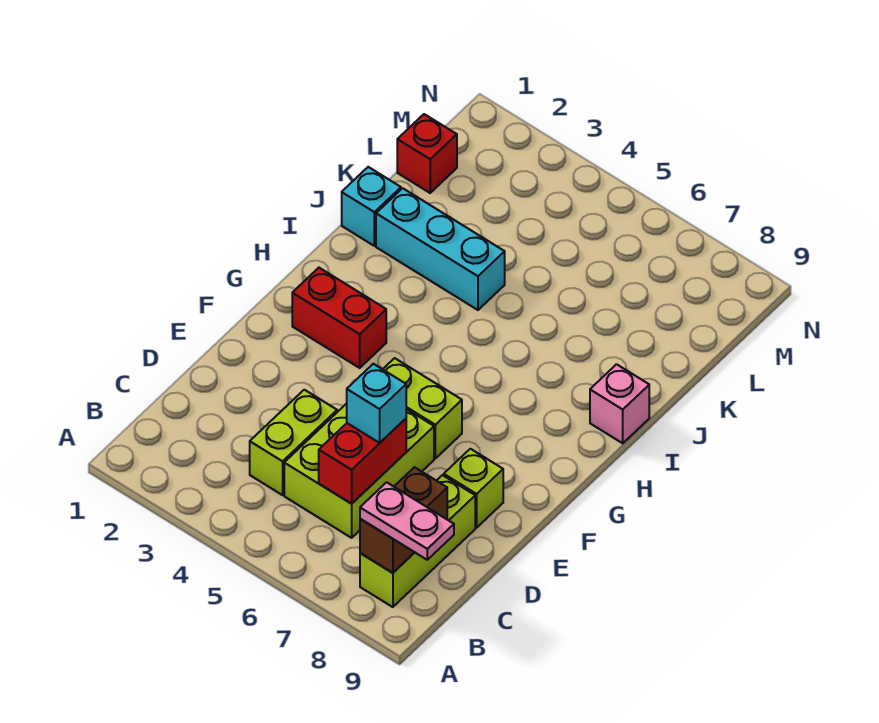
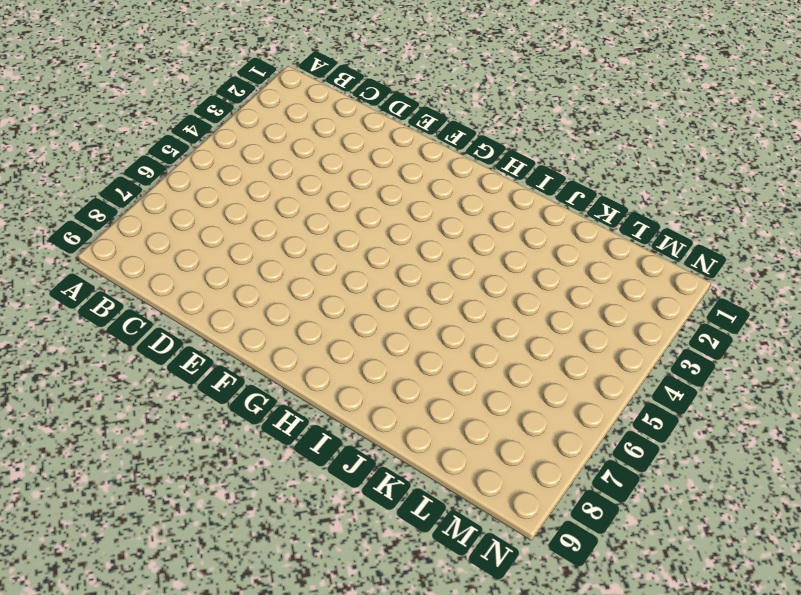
none -> lime 1x3 brick [360,475,475,607]
none -> lime 1x2 brick [250,390,337,495]
none -> lime 2x3 brick [284,404,434,538]

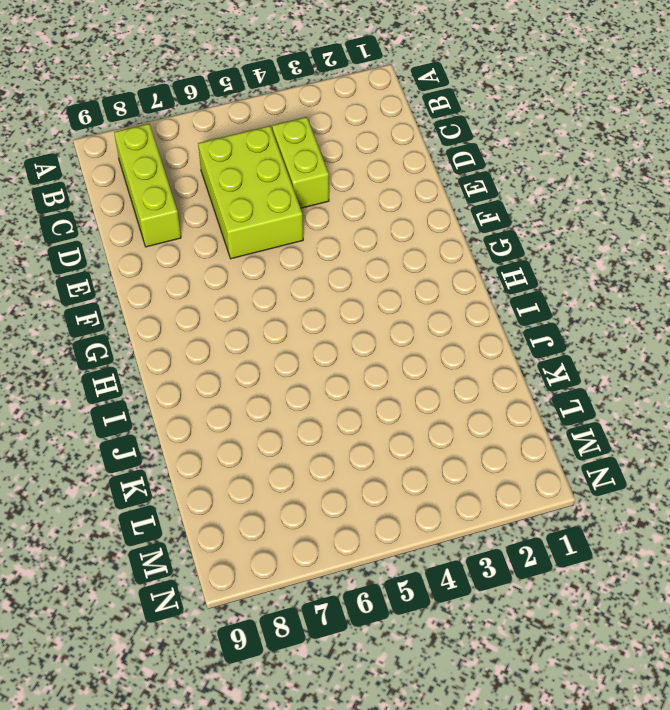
none -> lime 1x1 brick [444,449,503,528]
none -> lime 1x2 brick [383,358,462,458]
none -> red 1x2 brick [292,268,386,368]

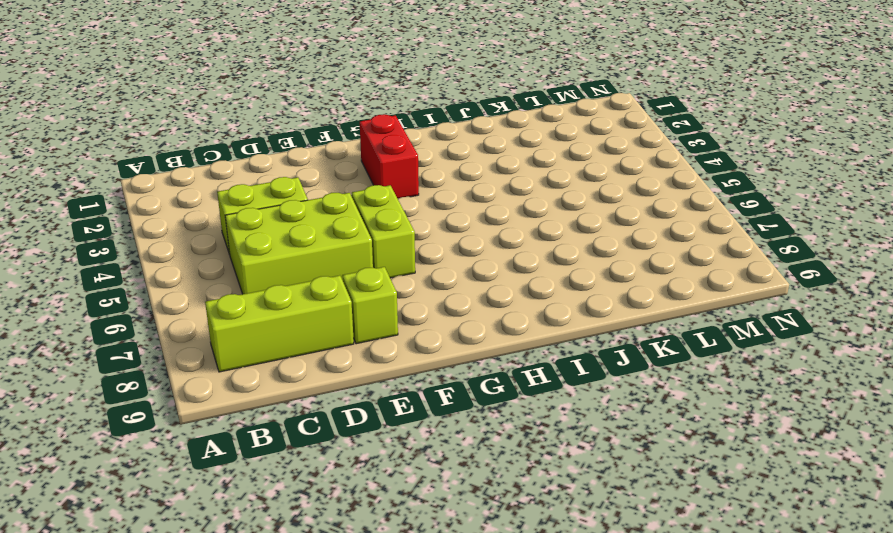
none -> pink 1x1 brick [590,364,649,443]
none -> cyan 1x1 brick [342,167,401,246]
none -> cyan 1x3 brick [376,188,505,310]

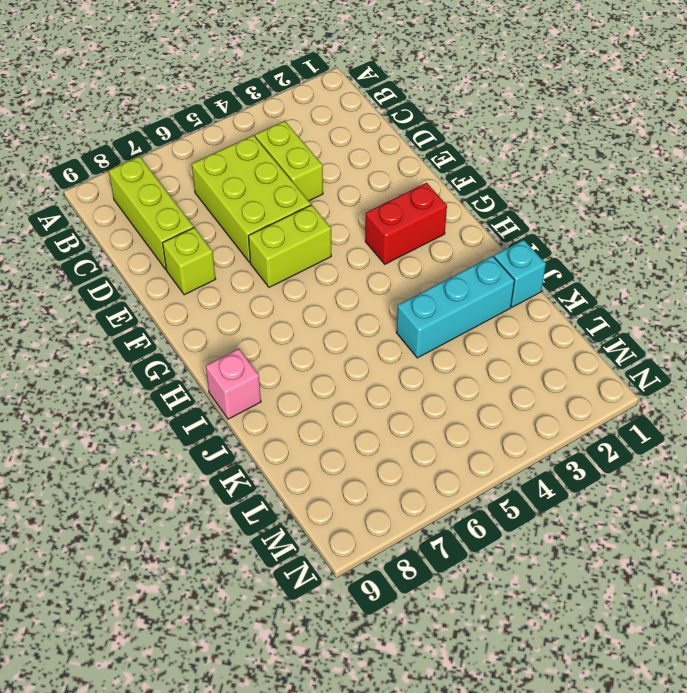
none -> red 1x1 brick [397,114,457,193]
none -> brown 1x2 brick [360,467,447,573]
none -> red 1x2 brick [319,419,406,504]

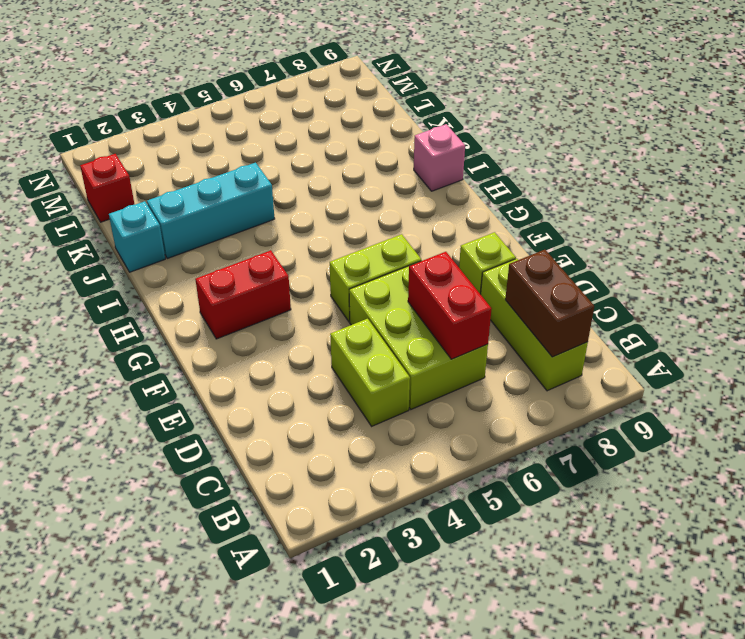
none -> pink 1x2 plate [360,482,454,560]
none -> cyan 1x1 brick [347,364,406,443]

